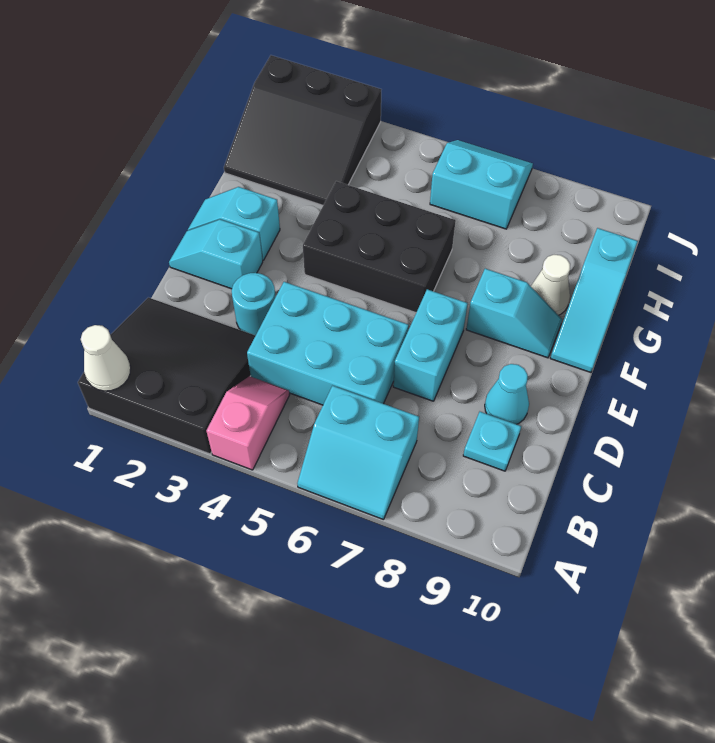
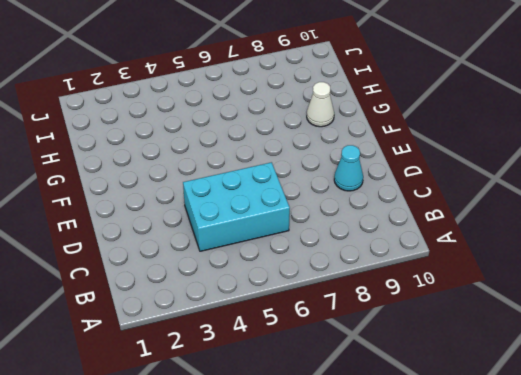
none -> black 3x3 slope [78,297,256,454]
none -> pink 1x2 slope [207,376,289,470]
none -> cyan 2x2 slope [297,386,419,520]

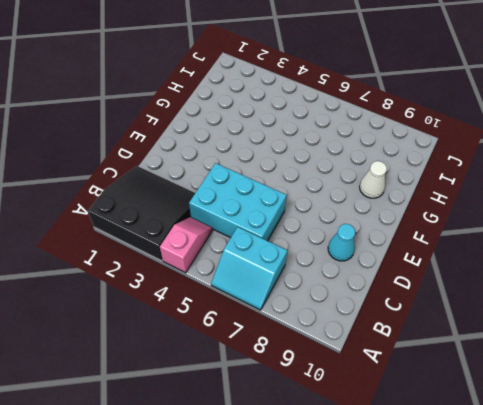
none -> cyan 1x1 plate [463,412,521,471]
none -> cyan 1x1 round brick [232,273,276,335]
none -> cyan 1x2 brick [393,289,468,401]

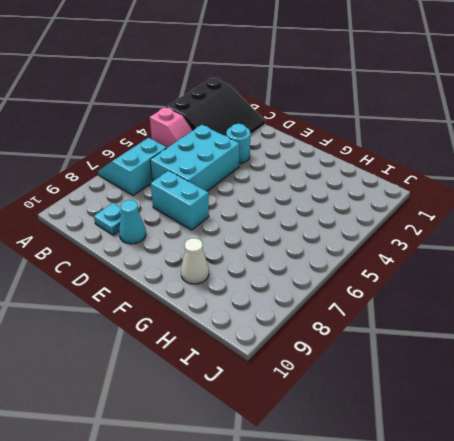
none -> cyan 1x2 slope [169,219,263,289]
none -> cyan 1x2 slope [188,187,280,260]
none -> black 2x3 brick [303,181,456,313]

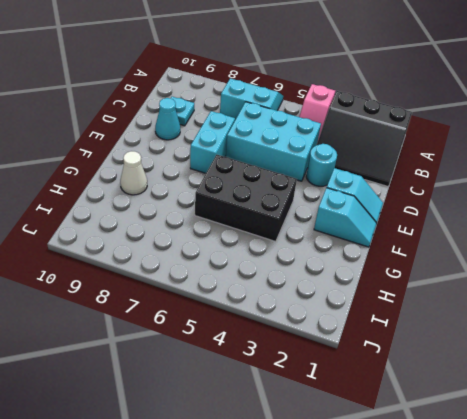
none -> cyan 1x2 slope [466,269,562,358]
none -> cyan 1x3 slope [550,228,638,372]
none -> black 3x3 slope [224,55,381,205]

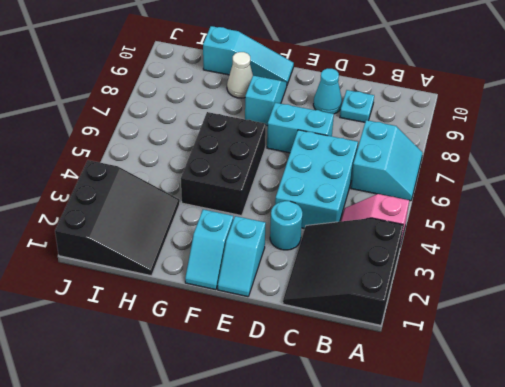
none -> cyan 2x2 slope [430,140,533,229]
none -> white 1x1 cone [81,325,131,391]

